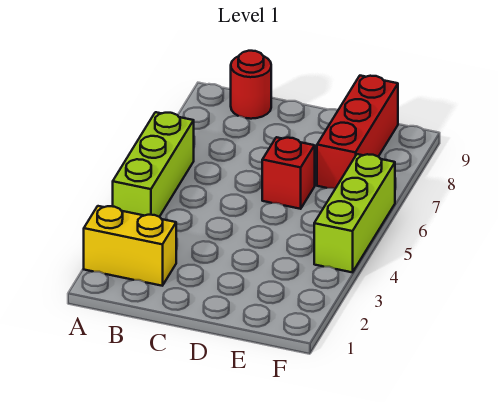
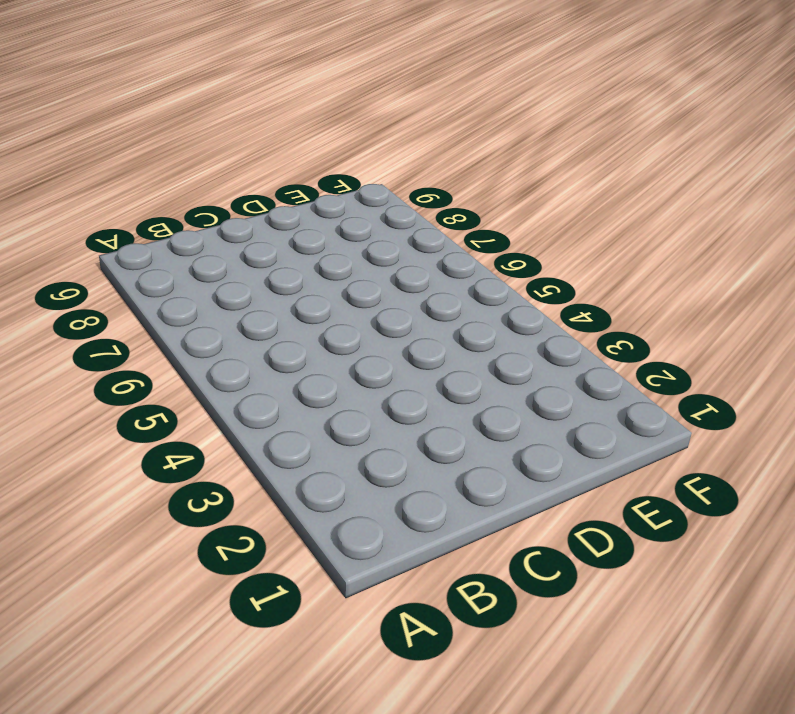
none -> yellow 1x2 brick [84,206,176,286]
none -> lime 1x3 brick [113,112,194,217]

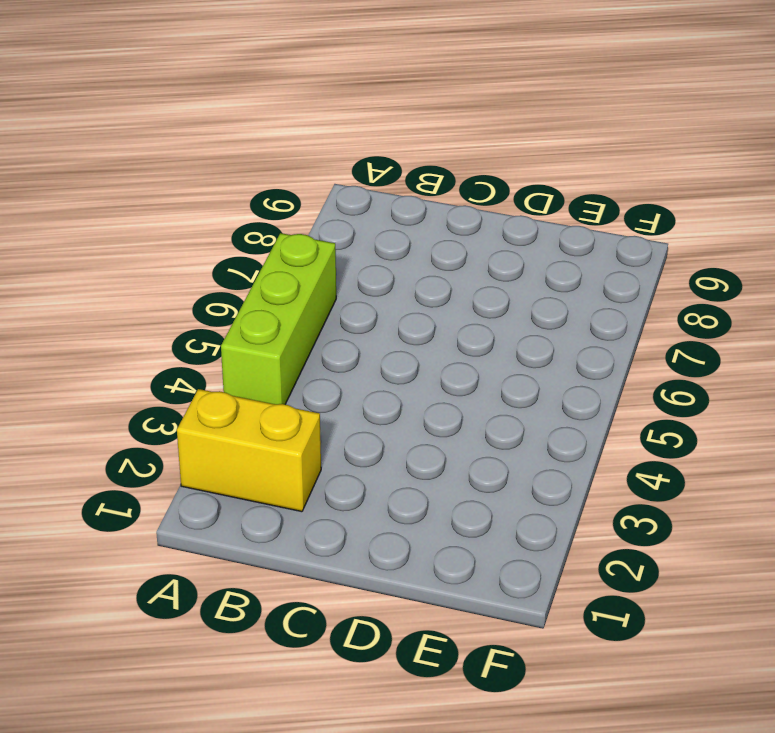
none -> red 1x1 round brick [231,51,271,119]
none -> red 1x1 brick [262,137,315,209]

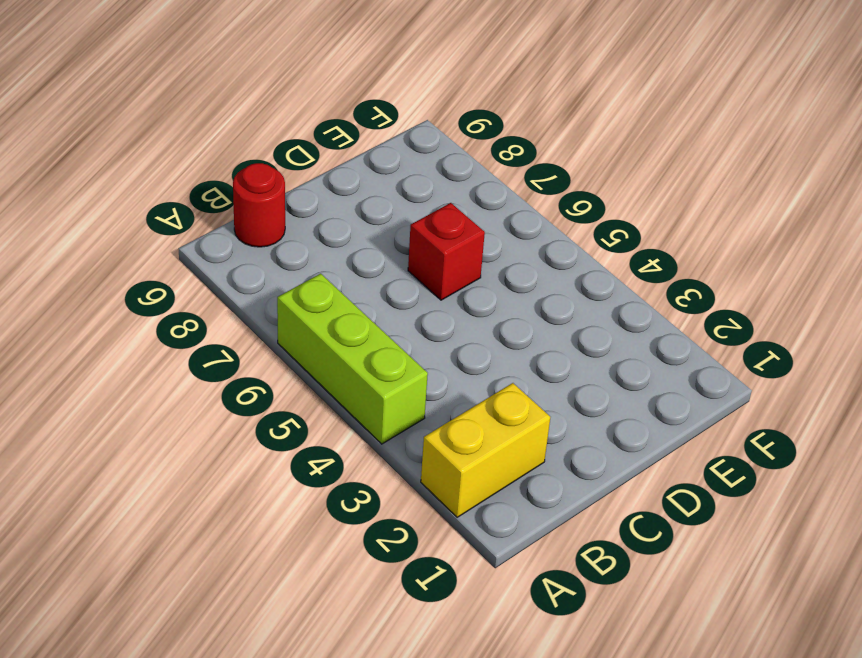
none -> red 1x3 brick [317,76,398,189]
none -> lime 1x3 brick [314,154,395,272]

